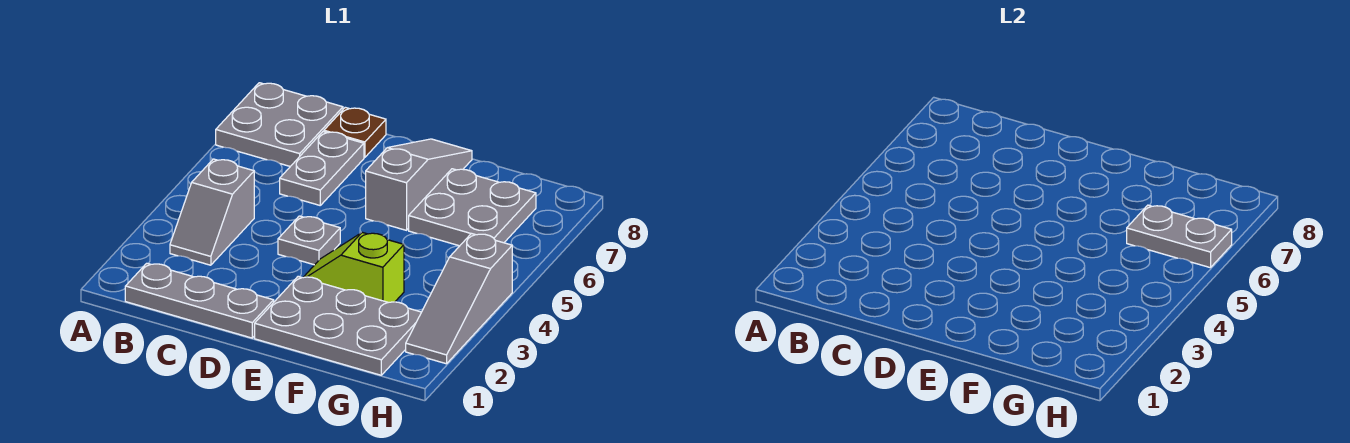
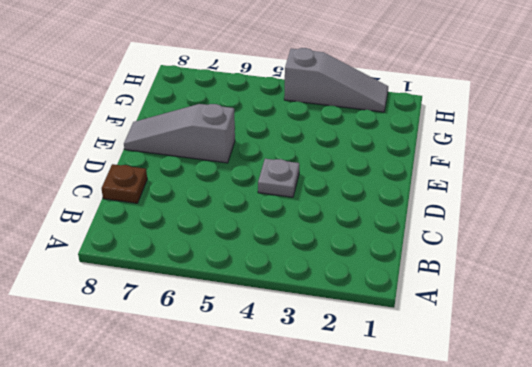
none -> grey 2x2 plate [216,83,343,166]
none -> grey 1x3 plate [125,263,274,338]
none -> grey 1x2 slope [170,159,254,265]

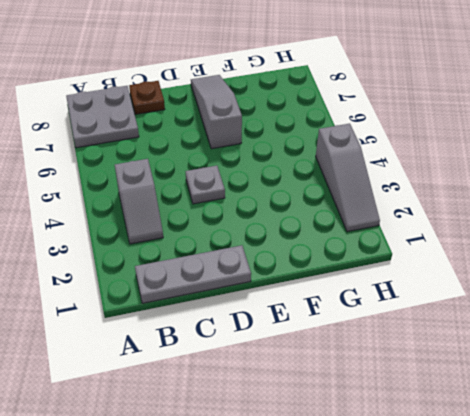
none -> grey 1x2 plate [280,132,364,205]
none -> grey 2x3 plate [255,277,421,375]
none -> lime 1x2 slope [303,232,404,303]

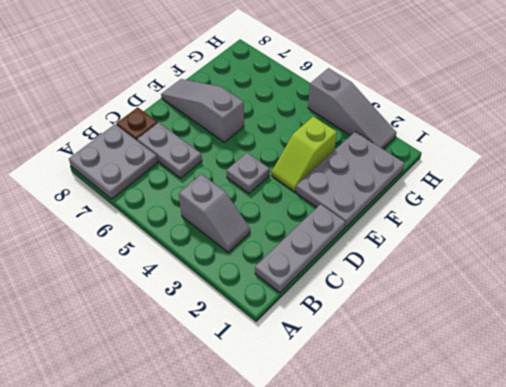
none -> grey 2x2 plate [409,169,536,246]
none -> grey 1x2 plate [1127,205,1232,268]

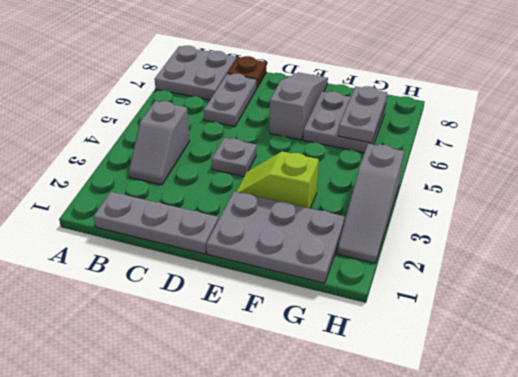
grey 1x2 plate [338,86,387,143] -> grey 1x2 plate turned to [1127,205,1232,268]

